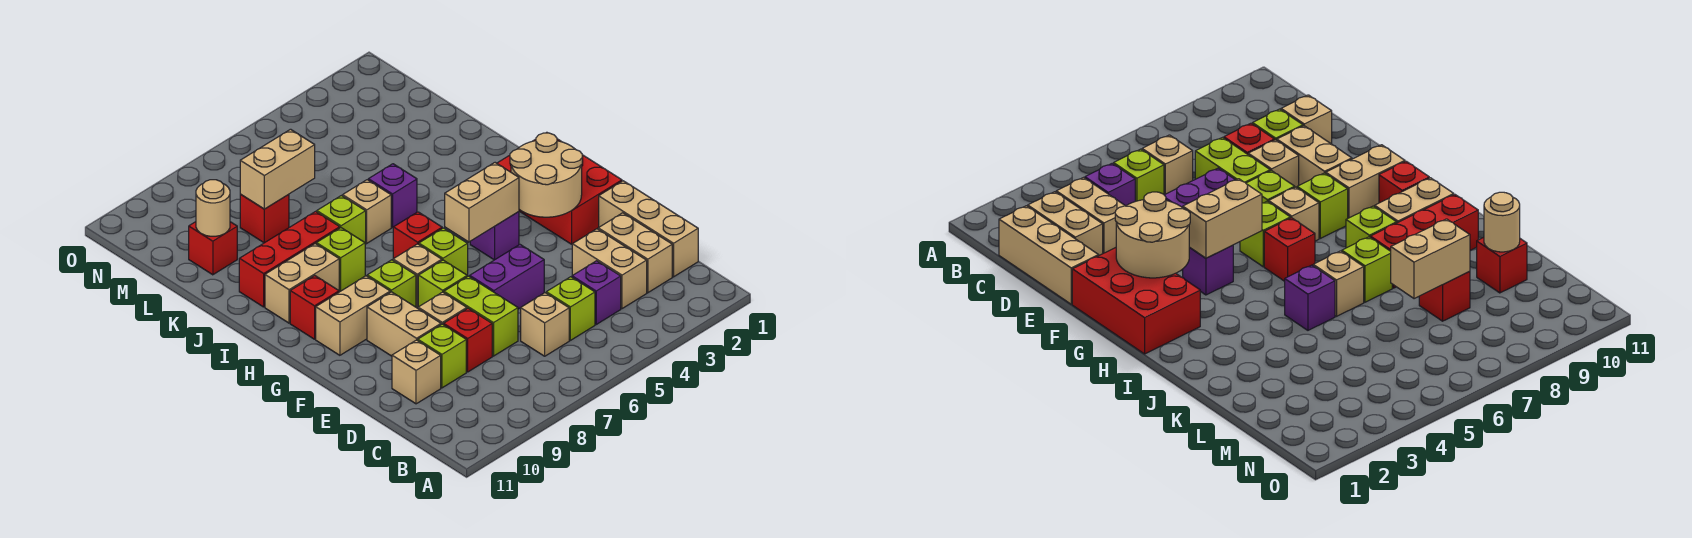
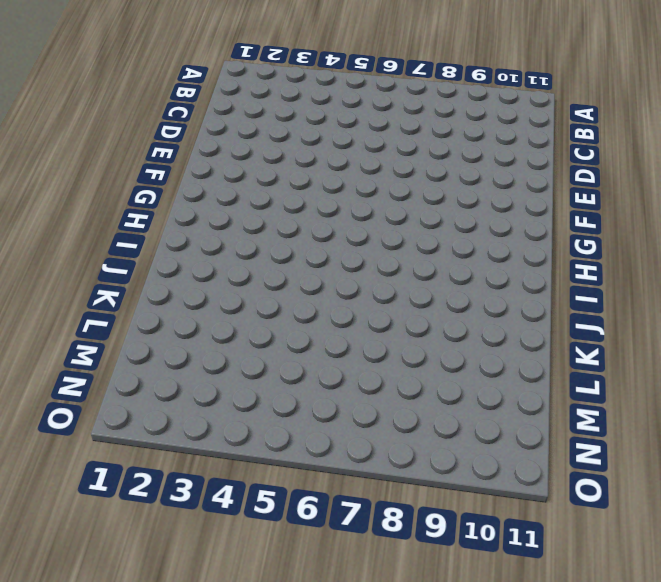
none -> tan 1x3 brick [599,181,698,277]
none -> tan 1x2 brick [598,213,672,293]
none -> tan 1x2 brick [572,229,647,309]
none -> purple 1x1 brick [572,261,621,324]

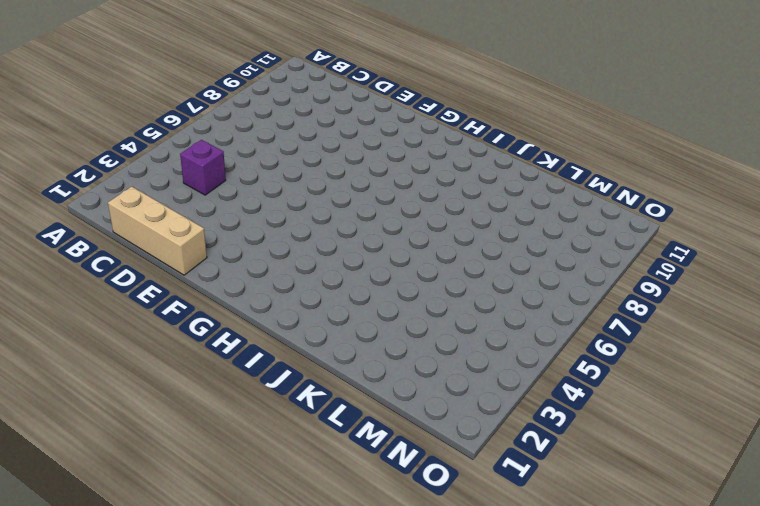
none -> tan 1x2 brick [598,213,672,293]
none -> tan 1x2 brick [572,229,647,309]
none -> lime 1x1 brick [546,277,595,340]
none -> tan 1x1 brick [521,293,569,356]

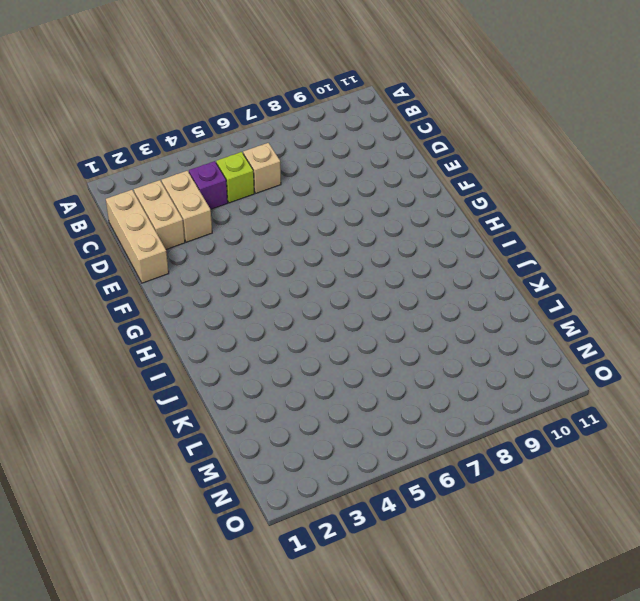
none -> lime 1x2 brick [444,276,518,356]
none -> red 1x1 brick [444,308,492,372]
none -> lime 1x1 brick [418,324,466,388]
none -> tan 1x1 brick [392,340,441,404]

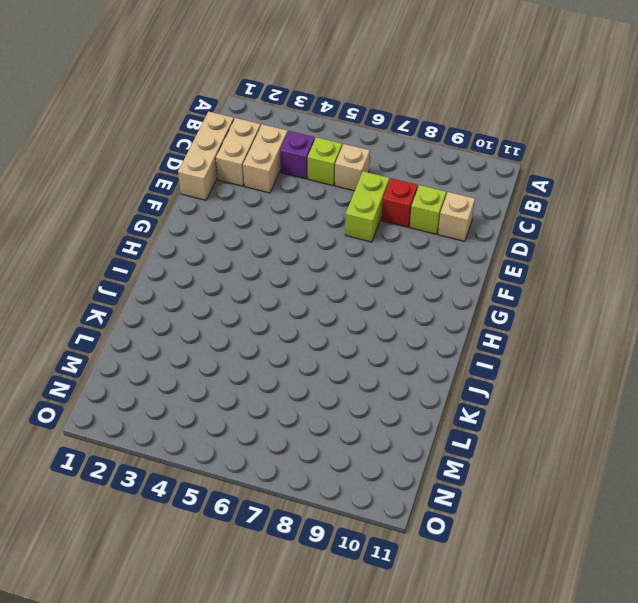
none -> purple 1x2 brick [470,245,544,309]
none -> tan 1x1 brick [418,292,467,325]
none -> tan 1x2 brick [367,292,441,356]
none -> red 2x3 brick [497,132,622,244]

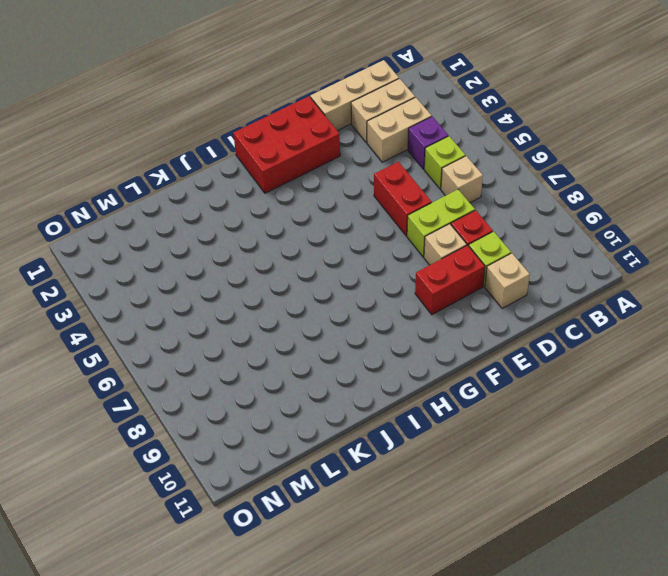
red 1x2 brick [374,162,432,236] -> purple 1x2 brick [470,245,544,309]
red 1x2 brick [415,245,485,315] -> tan 1x2 brick [367,292,441,356]
none -> lime 1x1 brick [418,260,467,307]
none -> purple 1x1 brick [470,212,519,260]
none -> lime 1x1 brick [419,228,468,276]
none -> tan 1x1 brick [393,244,442,308]

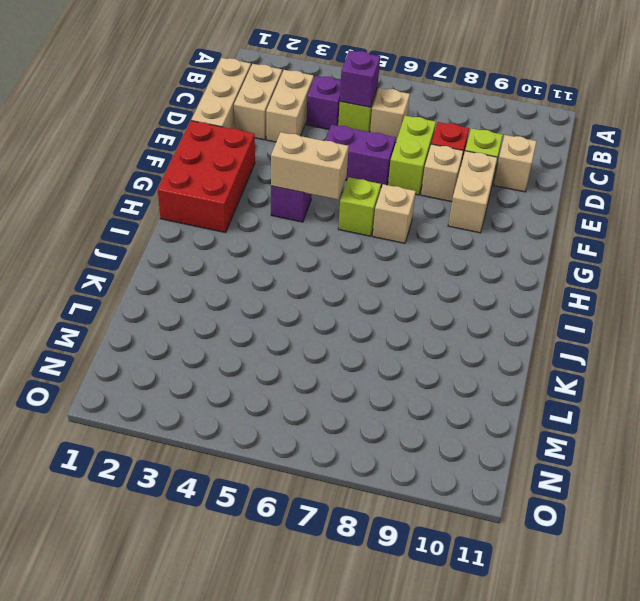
purple 1x1 brick [340,50,380,107] -> purple 1x1 brick moved to [368,164,417,227]
none -> lime 1x1 brick [418,260,467,307]
none -> lime 1x1 brick [367,260,416,307]
none -> tan 1x2 brick [316,276,390,355]
none -> red 1x1 brick [393,212,442,259]

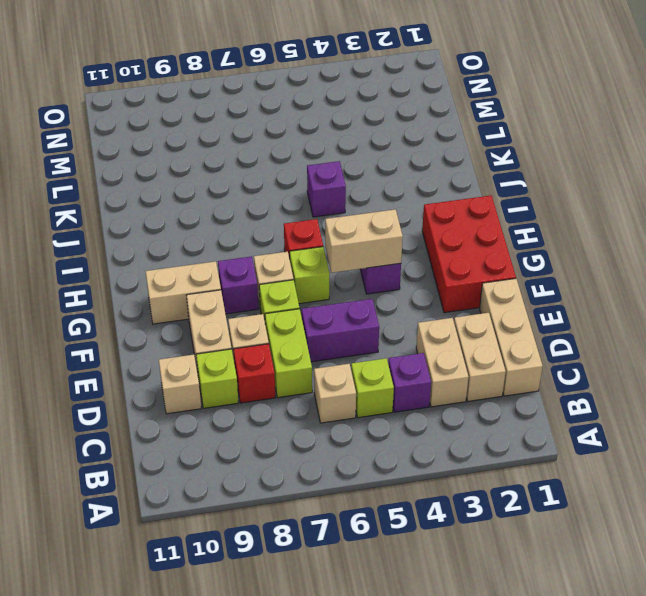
purple 1x1 brick [218,256,258,314] -> lime 1x1 brick [367,260,416,307]
none -> red 1x1 brick [290,276,339,339]
none -> lime 1x1 brick [316,228,365,291]
none -> tan 1x2 brick [265,244,339,323]
none -> tan 1x1 brick [343,180,391,243]

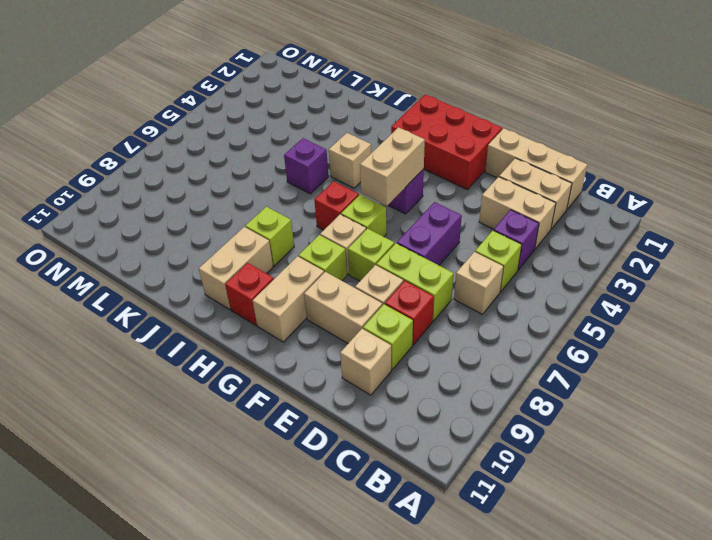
tan 1x1 brick [329,133,371,188] -> tan 1x1 brick moved to [343,180,391,243]
none -> lime 1x1 brick [317,196,366,244]
none -> red 1x3 brick [239,211,340,307]
none -> red 1x1 brick [240,194,289,243]
none -> red 1x1 brick [189,222,237,275]

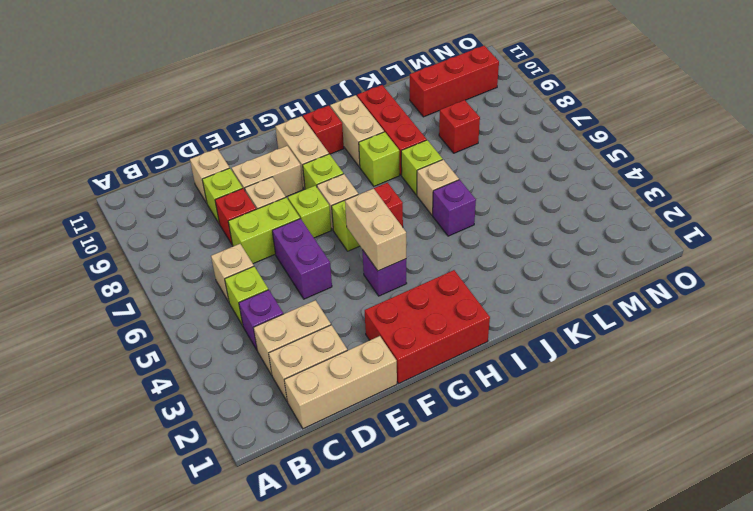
red 1x3 brick [409,46,499,117] -> red 1x1 brick [189,222,237,275]
none -> tan 2x2 round brick [510,133,582,217]
none -> tan 1x2 brick [240,129,315,209]
none -> tan 1x1 round brick [196,180,230,236]

